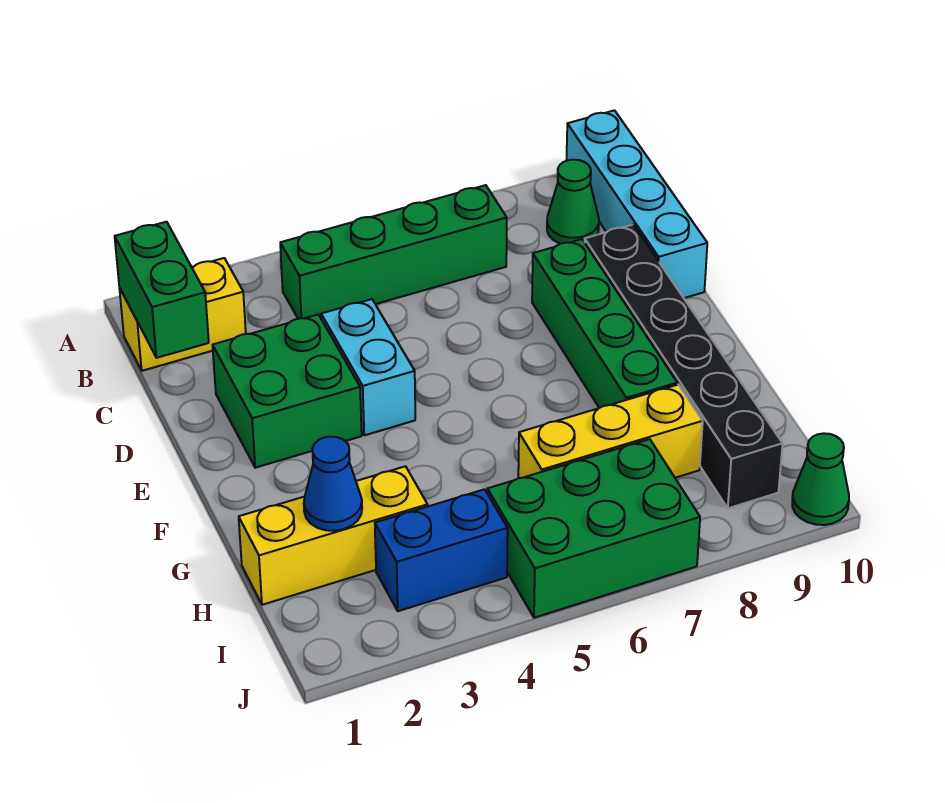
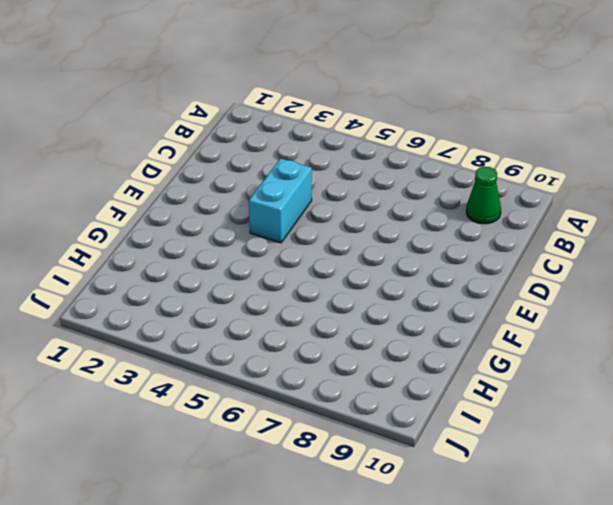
none -> cyan 1x4 brick [566,110,707,298]
none -> yellow 1x2 brick [119,258,246,371]
none -> green 1x4 brick [280,185,507,319]

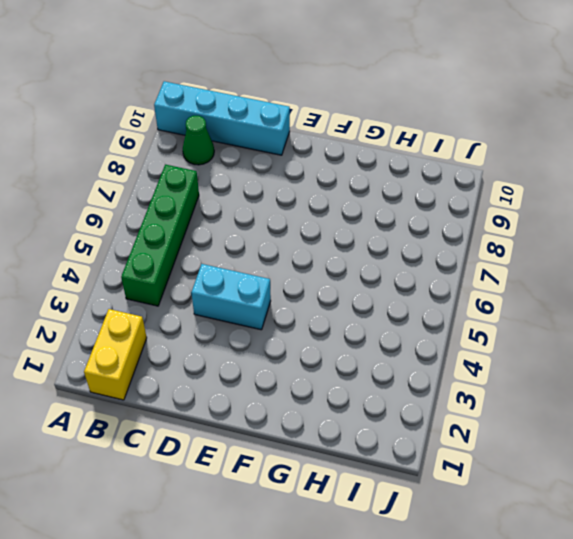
none -> green 2x2 brick [213,314,362,468]
none -> green 1x4 brick [532,239,677,408]
none -> black 1x6 brick [585,225,783,508]

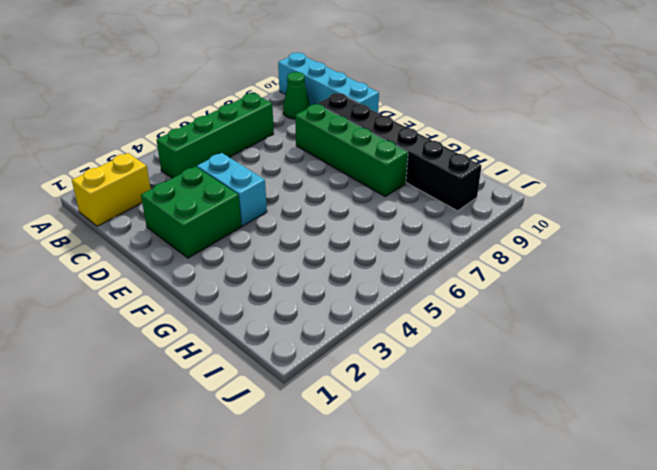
none -> yellow 1x3 brick [239,466,428,605]
none -> yellow 1x3 brick [518,384,703,478]
none -> blue 1x2 brick [375,489,508,611]

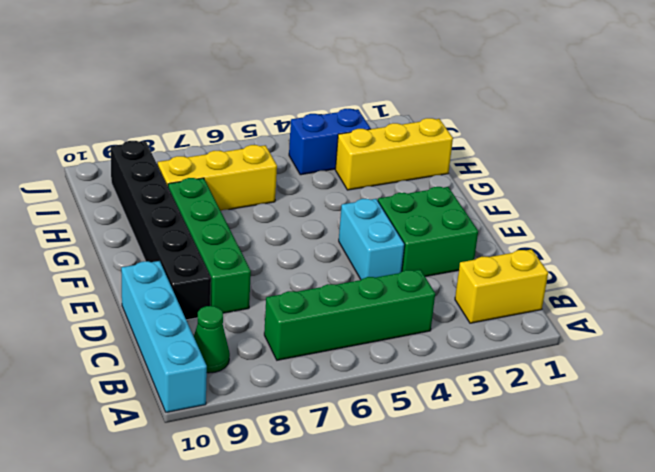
none -> green 2x3 brick [487,439,700,618]
none -> green 1x1 cone [792,433,849,525]
none -> green 1x2 brick [115,222,209,358]

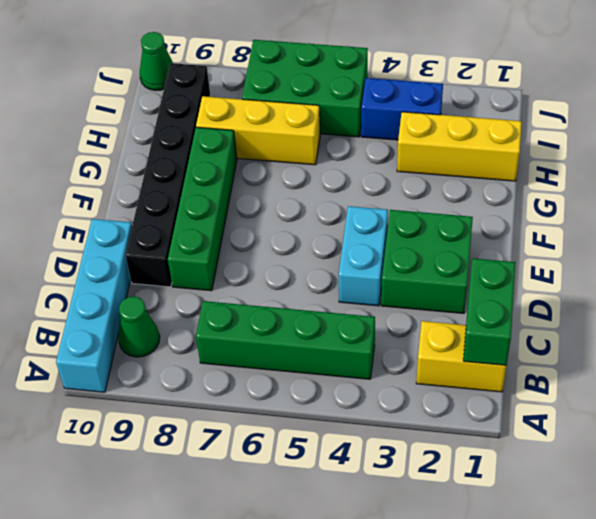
none -> blue 1x1 cone [304,437,362,531]

